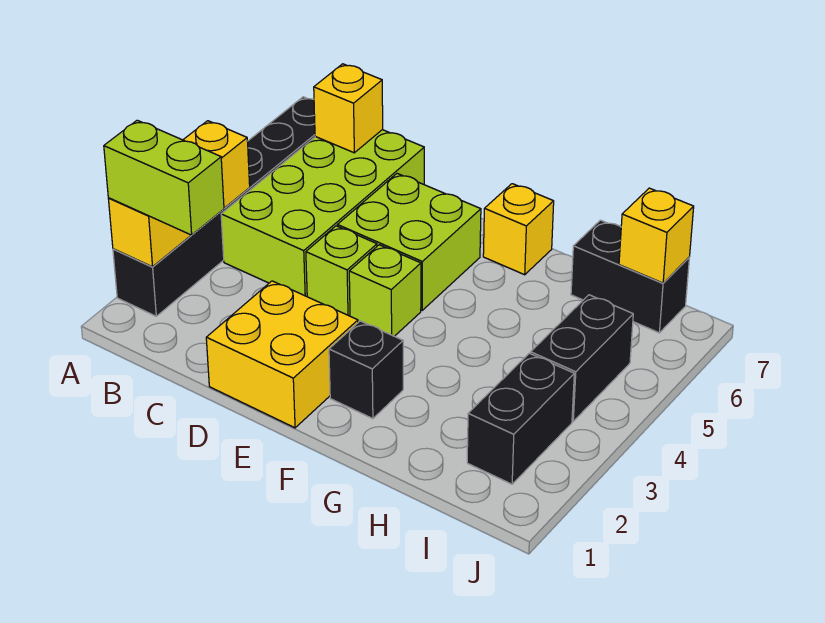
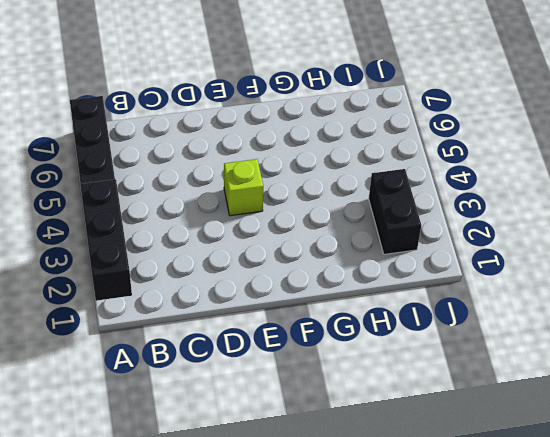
black 1x3 brick [80,179,132,301] -> yellow 1x3 brick [108,121,250,267]
none -> lime 2x4 brick [221,130,424,297]
none -> yellow 2x2 brick [206,281,358,428]
none -> lime 1x1 brick [306,226,377,316]

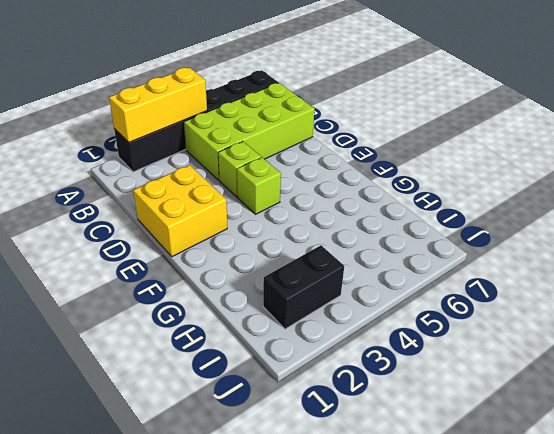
none -> lime 2x2 brick [337,173,481,310]
none -> black 1x1 brick [329,321,403,419]
none -> yellow 1x1 brick [483,184,554,275]

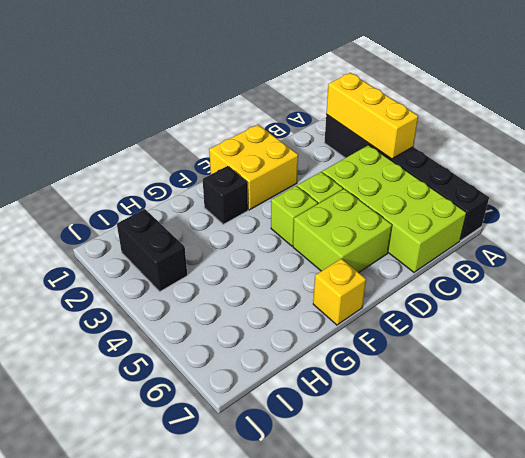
none -> black 1x2 brick [571,220,689,333]
none -> black 1x2 brick [531,295,633,421]
none -> yellow 1x1 brick [314,64,383,153]

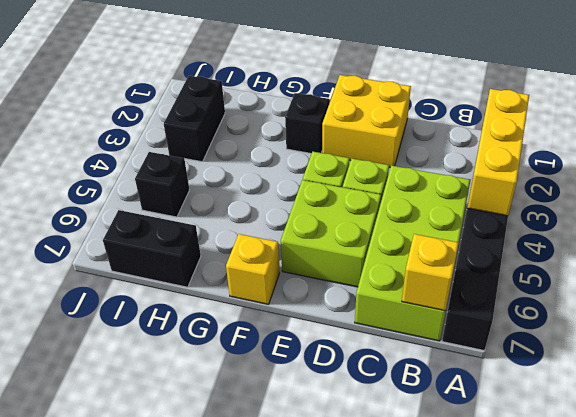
black 1x1 brick [135,152,189,217] -> black 1x2 brick [531,295,633,421]
none -> yellow 1x1 brick [619,188,694,283]
none -> lime 1x2 brick [104,120,224,235]

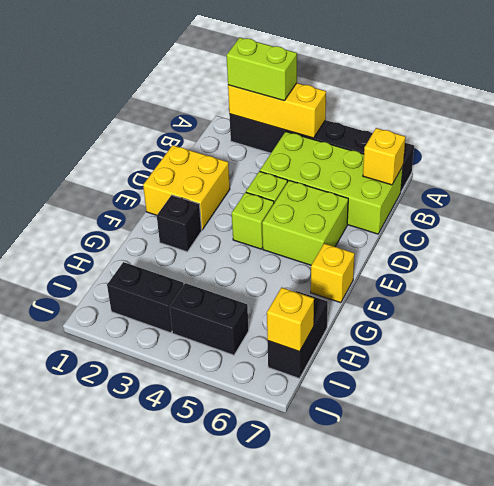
lime 1x2 brick [227,38,297,101] -> lime 1x2 brick turned to [104,120,224,235]

